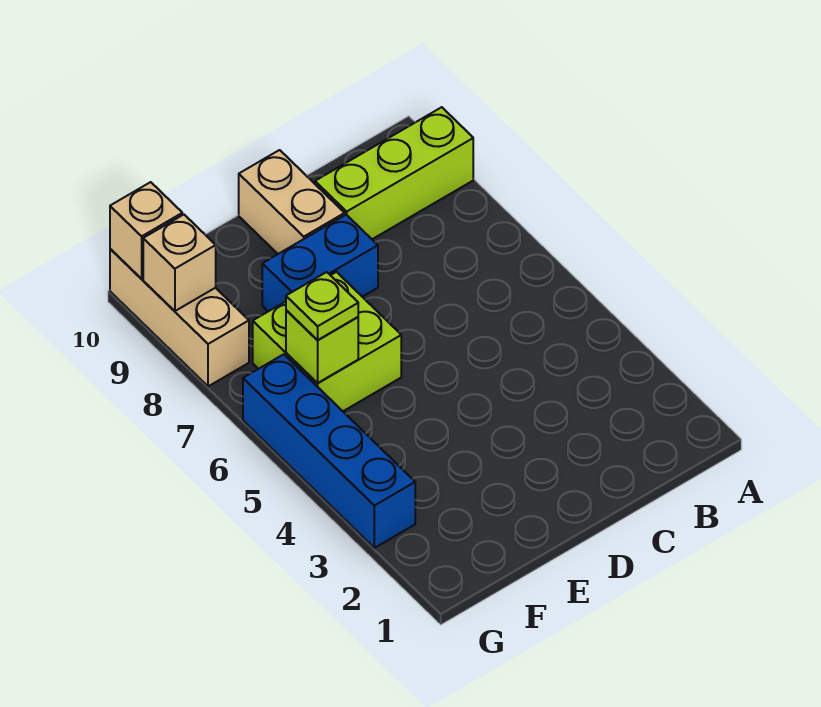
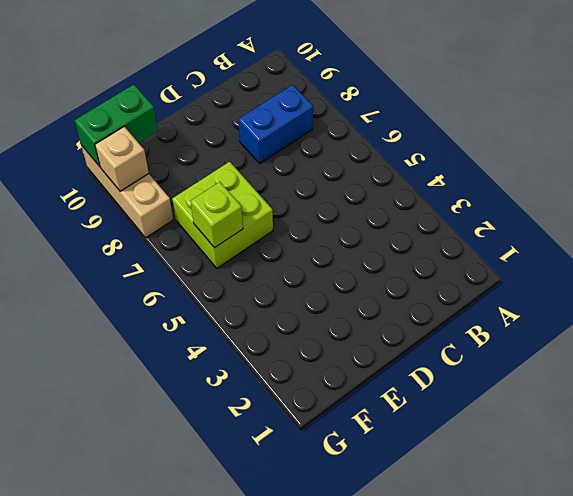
blue 1x2 brick [238,85,313,163] -> blue 1x2 brick moved to [262,215,378,311]
green 1x2 brick [75,85,158,167] -> tan 1x1 brick [110,182,182,279]
none -> lime 1x3 brick [315,107,473,239]
none -> tan 1x2 brick [239,150,345,254]

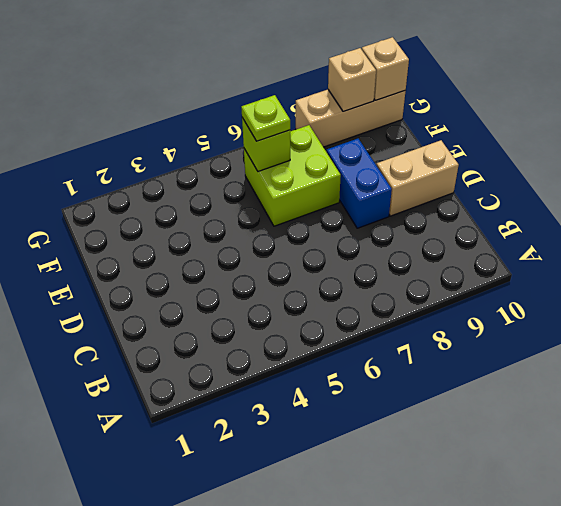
none -> lime 1x3 brick [315,107,473,239]
none -> blue 1x4 brick [243,354,415,548]

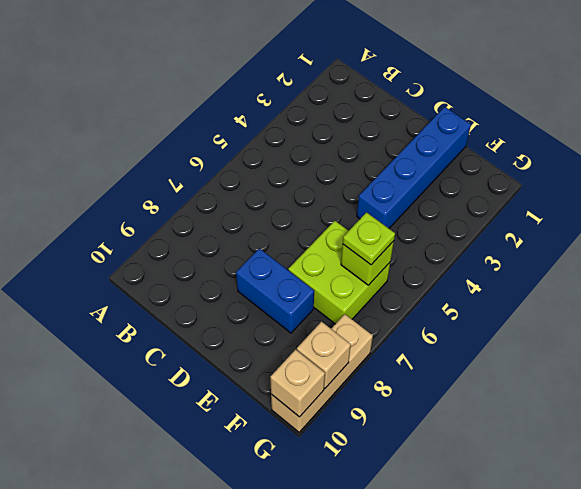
blue 1x4 brick [357,107,471,228] -> blue 1x4 brick moved to [243,354,415,548]
none -> lime 1x3 brick [315,107,473,239]
none -> tan 1x2 brick [239,150,345,254]

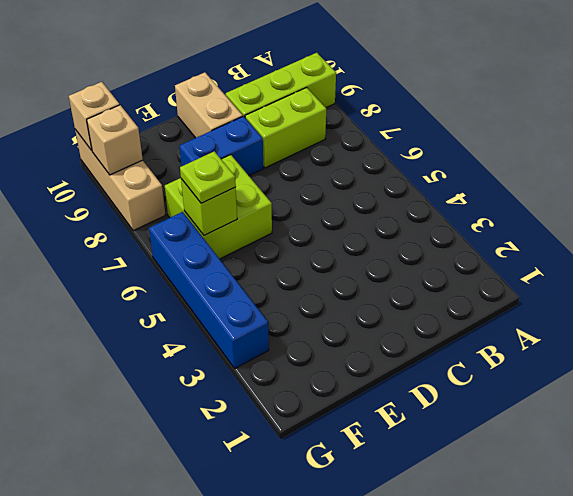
lime 1x2 brick [245,88,326,168] -> none

